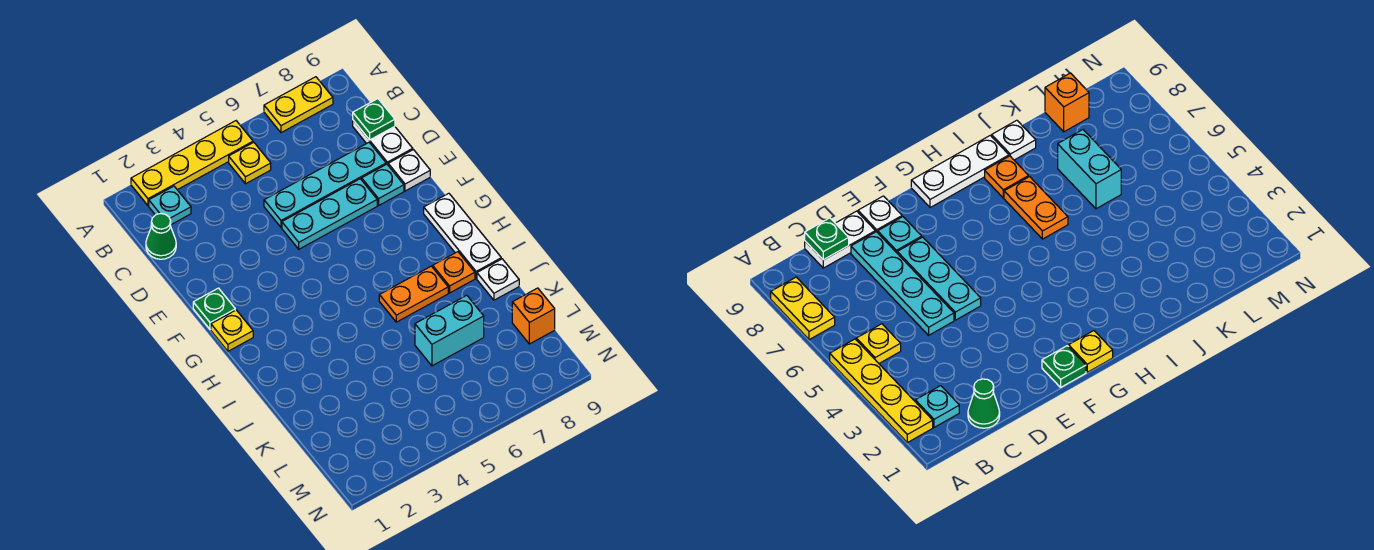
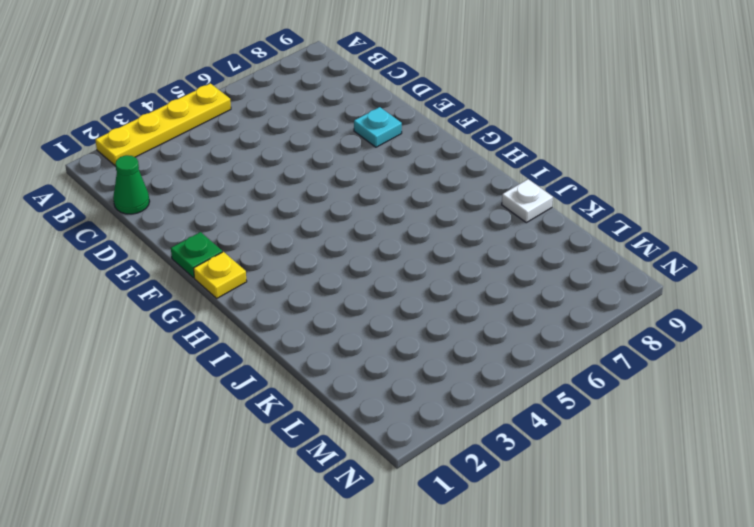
none -> yellow 1x2 plate [264,77,333,133]
none -> cyan 1x1 plate [149,186,191,225]
none -> yellow 1x1 plate [229,142,271,184]

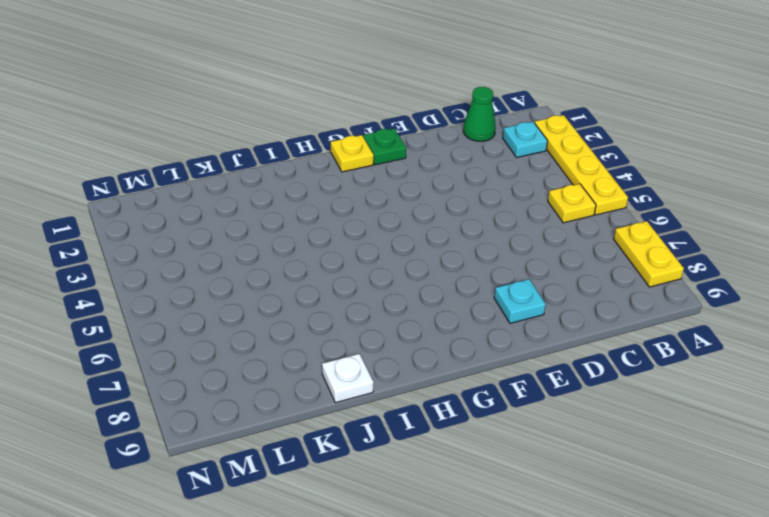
none -> white 1x2 plate [353,120,413,165]
none -> cyan 1x4 plate [264,143,386,227]
none -> cyan 1x3 plate [282,179,377,249]

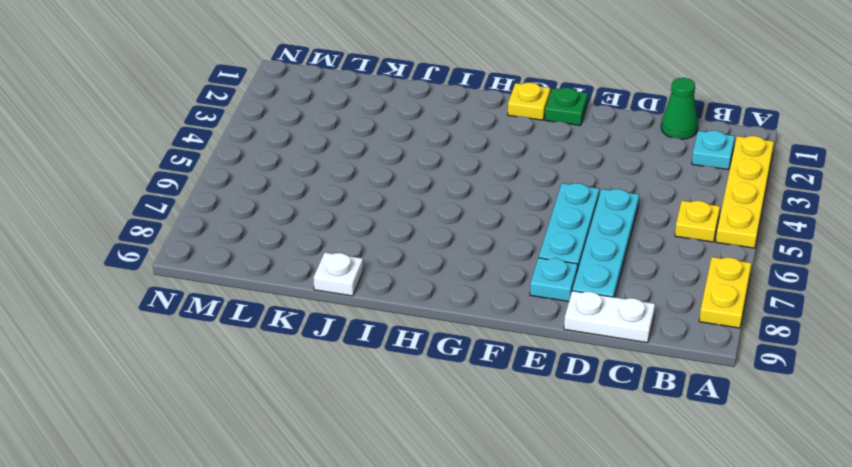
none -> white 1x1 plate [388,150,430,191]
none -> white 1x3 plate [424,193,501,278]
none -> orange 1x2 plate [379,266,448,322]

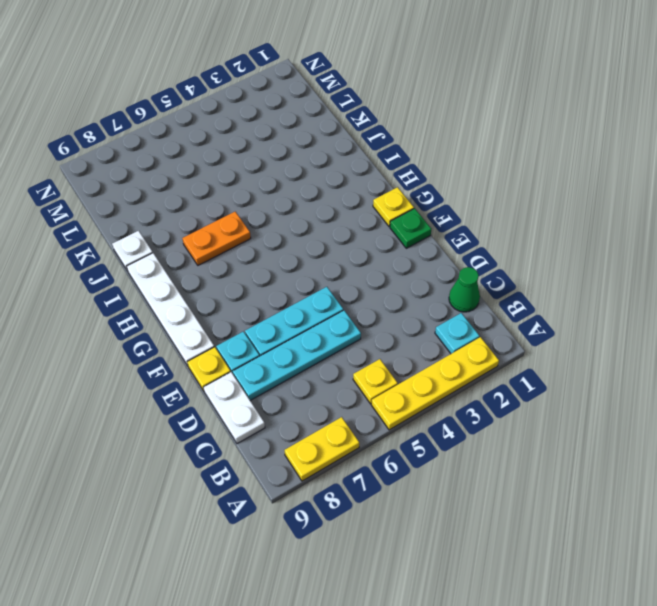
yellow 1x1 plate [187,347,231,391] -> white 1x1 plate [388,150,430,191]
white 1x4 plate [126,253,214,366] -> white 1x3 plate [424,193,501,278]
none -> orange 1x1 plate [433,252,475,293]
none -> cyan 1x2 brick [415,295,484,366]
none -> orange 1x1 brick [512,288,555,344]

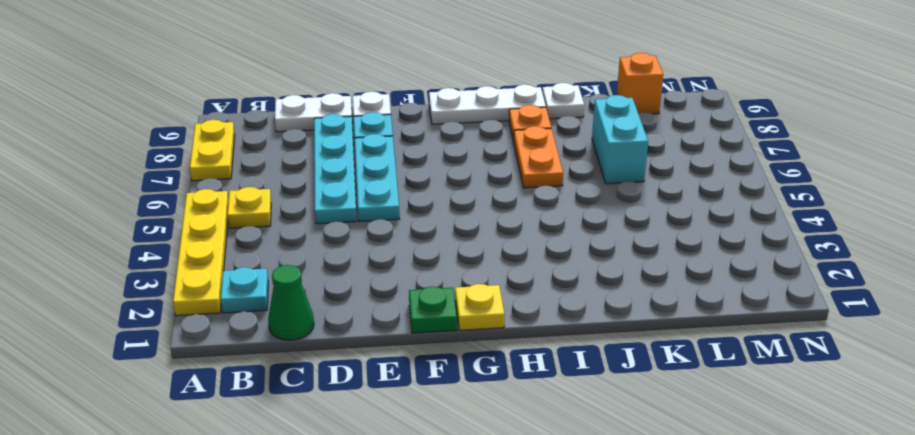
none -> green 1x1 plate [353,99,395,140]

